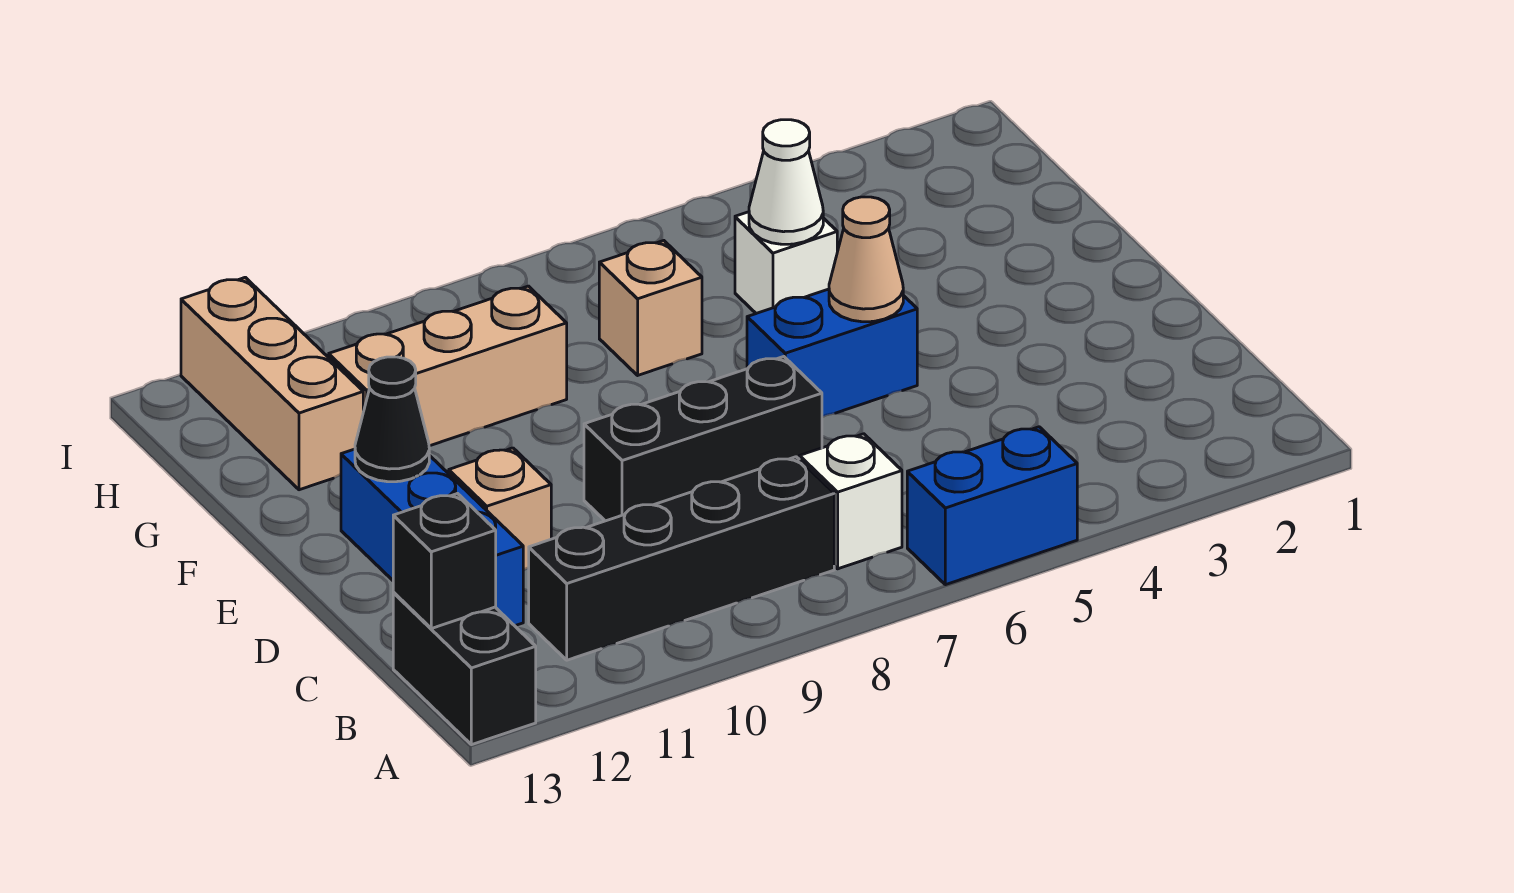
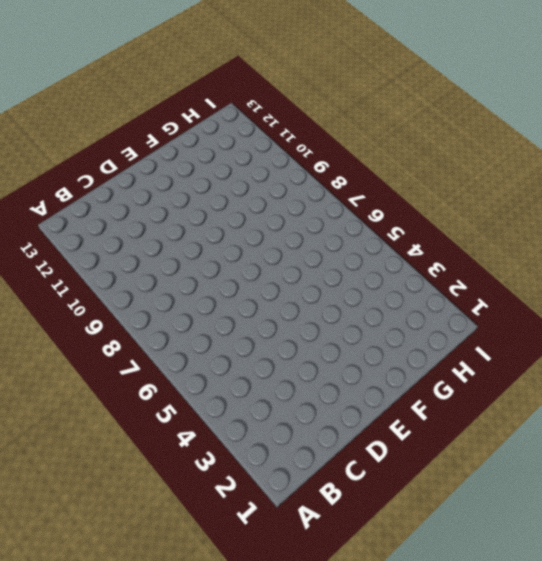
none -> blue 1x2 brick [907,427,1077,585]
none -> black 1x2 brick [393,593,536,745]
none -> white 1x1 brick [799,434,902,569]

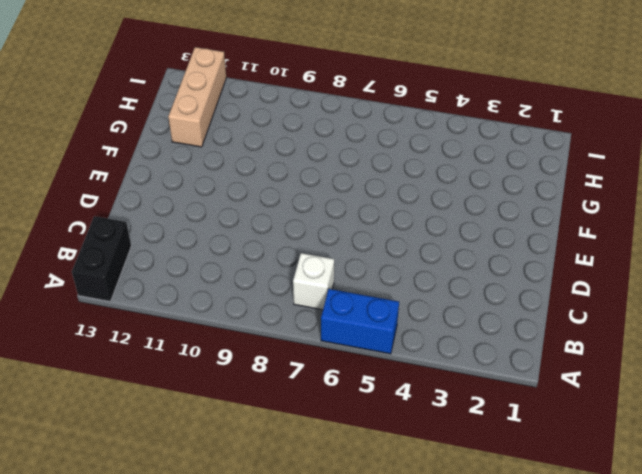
none -> black 1x4 brick [529,457,834,660]
none -> blue 1x3 brick [341,449,523,626]
none -> black 1x3 brick [584,357,822,521]

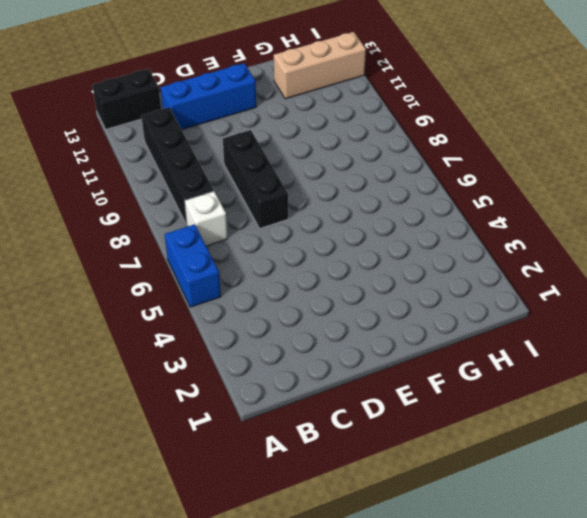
none -> tan 1x1 brick [449,448,551,570]
none -> blue 1x2 brick [747,289,917,417]
none -> white 1x1 brick [735,212,837,313]

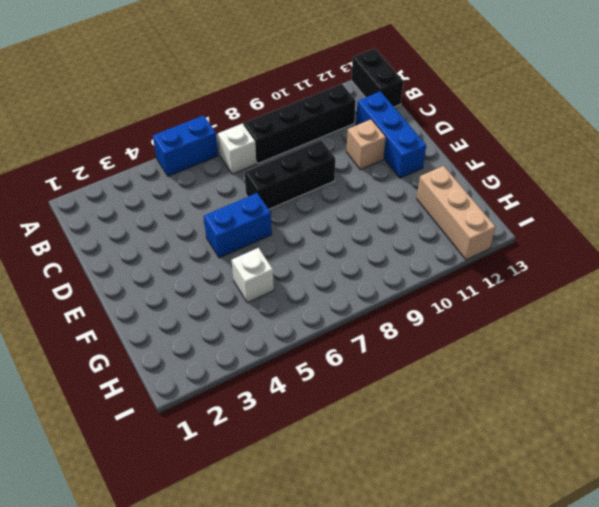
none -> tan 1x1 brick [599,241,702,375]
none -> tan 1x3 brick [329,286,567,446]
none -> black 1x1 brick [393,494,496,629]

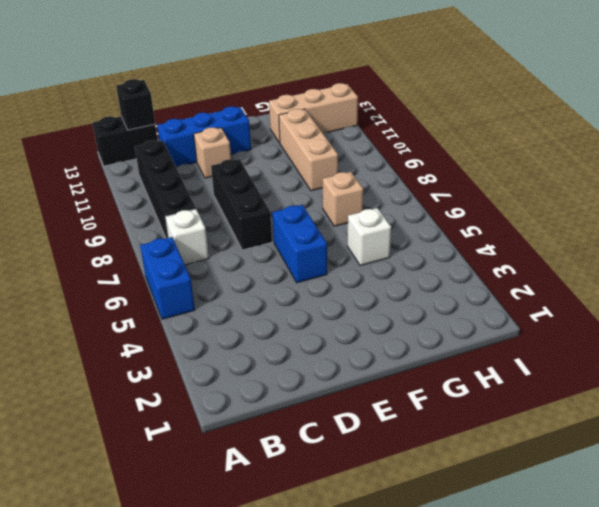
none -> tan 1x1 cone [829,197,903,322]
none -> black 1x1 cone [355,357,429,482]
none -> white 1x1 cone [749,120,823,244]

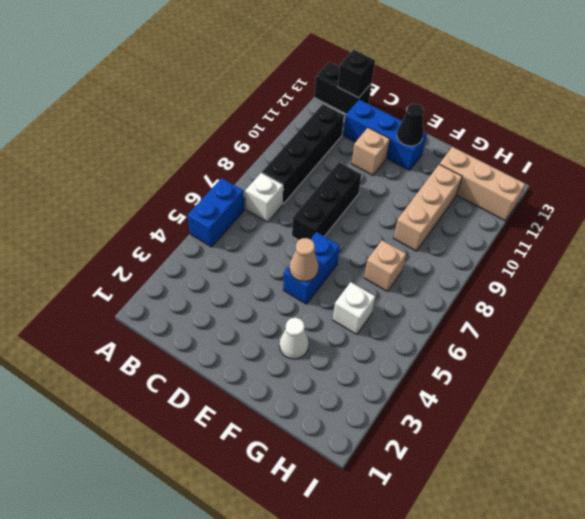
white 1x1 cone [279,318,309,359] -> white 1x1 cone moved to [749,120,823,244]

